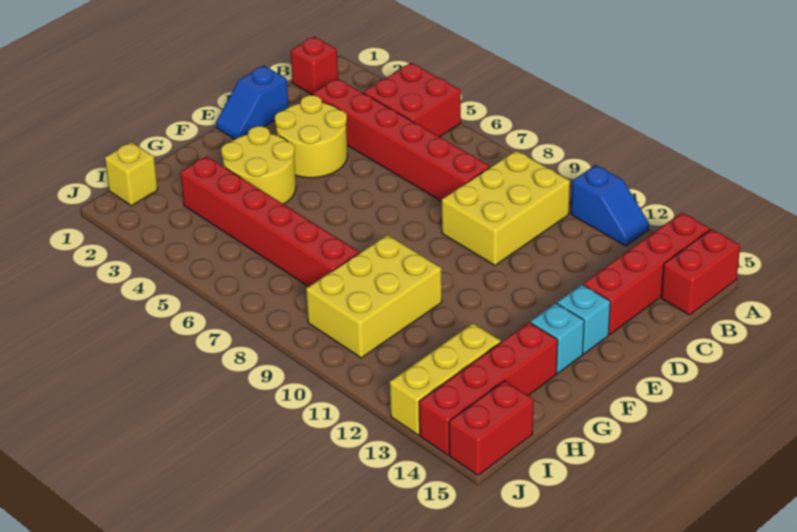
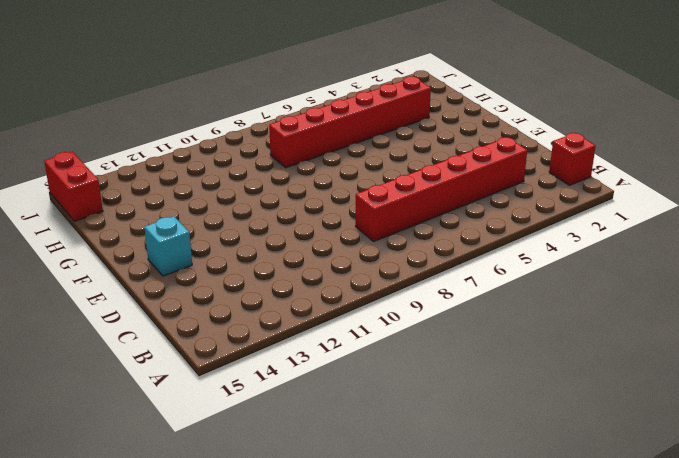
none -> red 2x2 brick [363,63,461,137]
none -> blue 1x2 slope [571,165,649,246]
none -> red 1x4 brick [583,213,710,335]

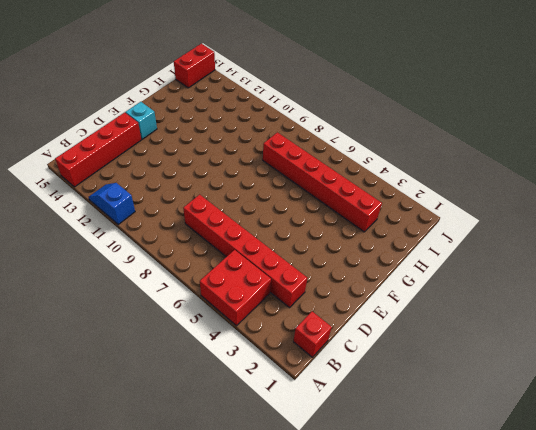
none -> red 1x2 brick [661,229,740,315]
none -> yellow 2x3 brick [442,150,570,265]
none -> blue 1x2 slope [216,66,288,139]

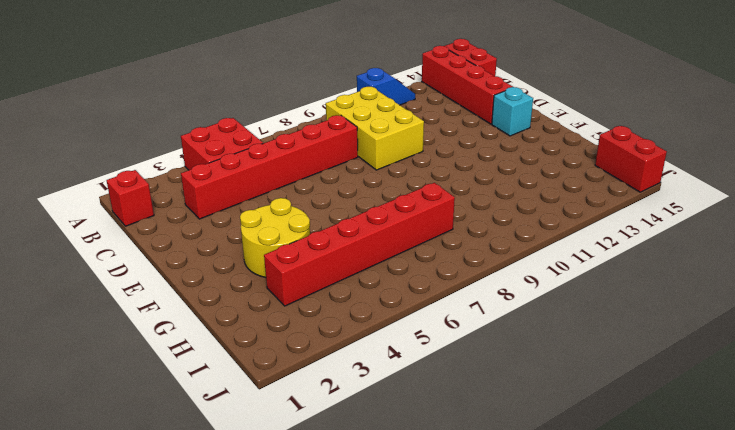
none -> blue 1x2 slope [216,66,288,139]
none -> yellow 2x2 round brick [275,95,347,178]
none -> cyan 1x1 brick [530,303,584,373]

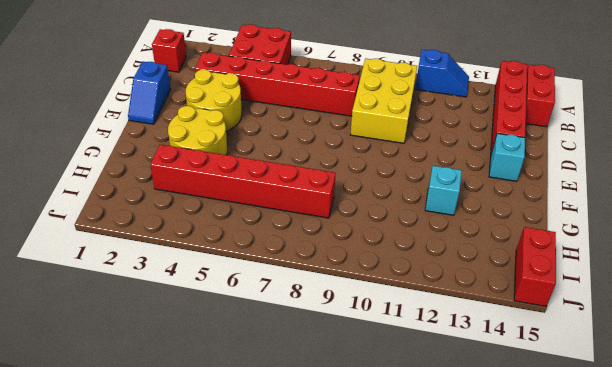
cyan 1x1 brick [425,166,462,215] -> cyan 1x1 brick moved to [530,303,584,373]
none -> yellow 2x3 brick [306,235,442,358]
none -> red 1x4 brick [419,322,558,455]
none -> yellow 1x3 brick [390,323,501,435]

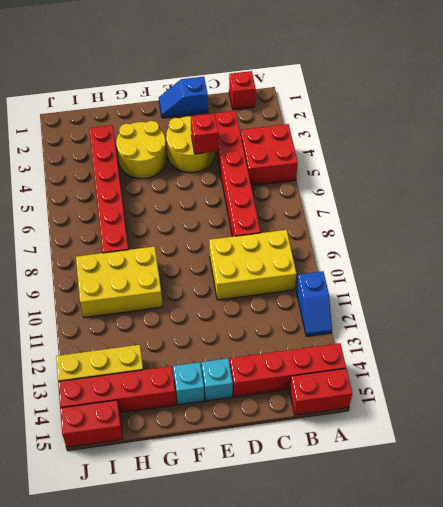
red 1x1 brick [191,113,218,154] -> none
none -> yellow 1x1 brick [105,142,158,206]

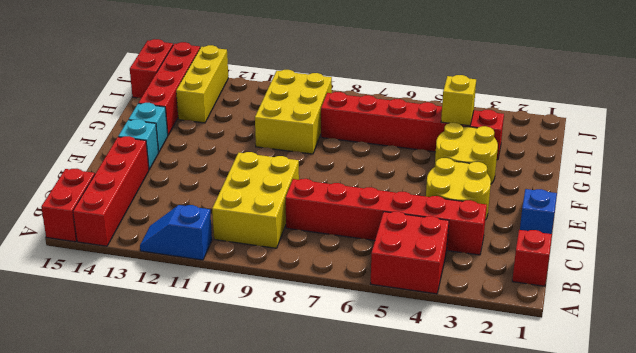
yellow 1x1 brick [441,75,476,126] -> yellow 1x1 brick moved to [105,142,158,206]

